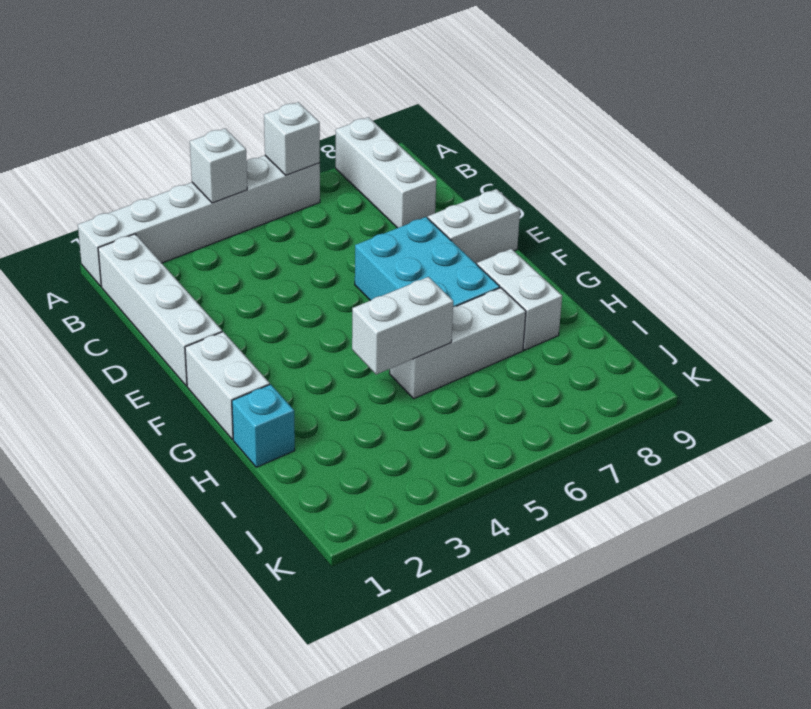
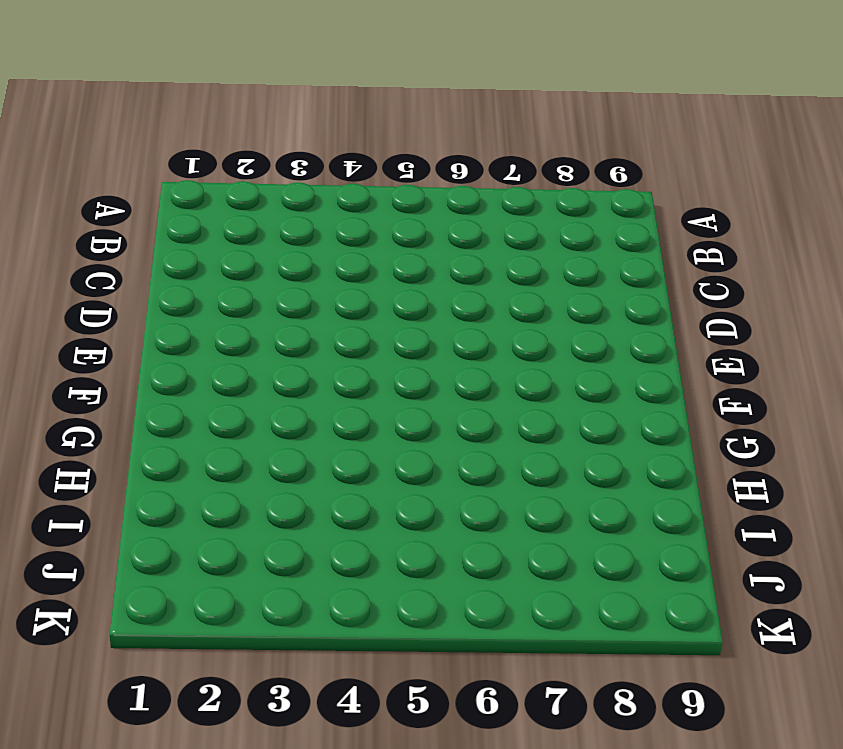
none -> white 1x6 brick [78,156,320,286]
none -> white 1x3 brick [336,117,436,228]
none -> white 1x4 brick [98,234,222,386]

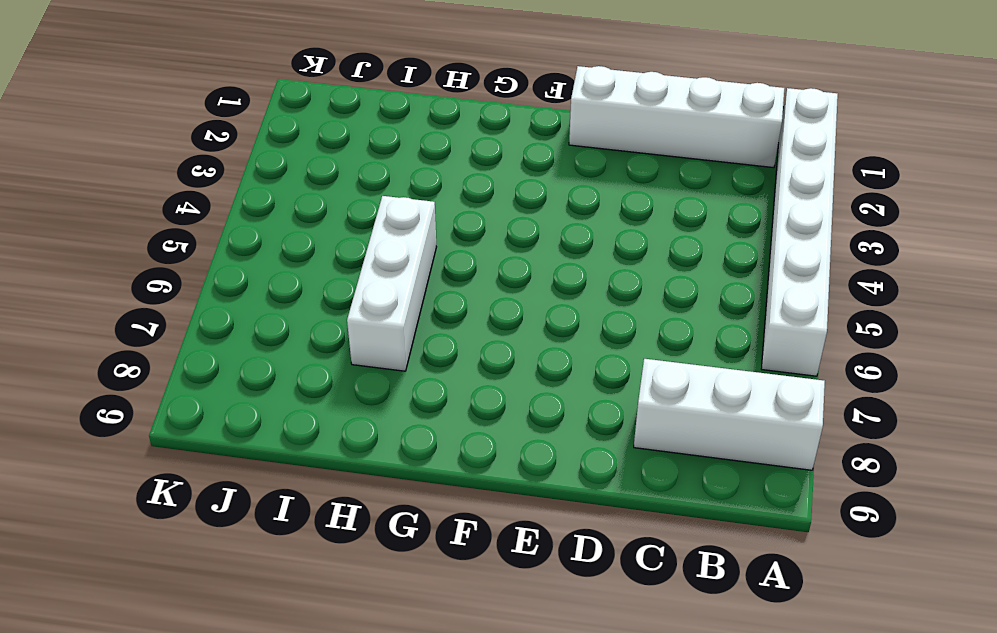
none -> cyan 2x3 brick [355,217,500,307]
none -> white 1x2 brick [428,189,520,264]
none -> white 1x2 brick [185,332,270,440]

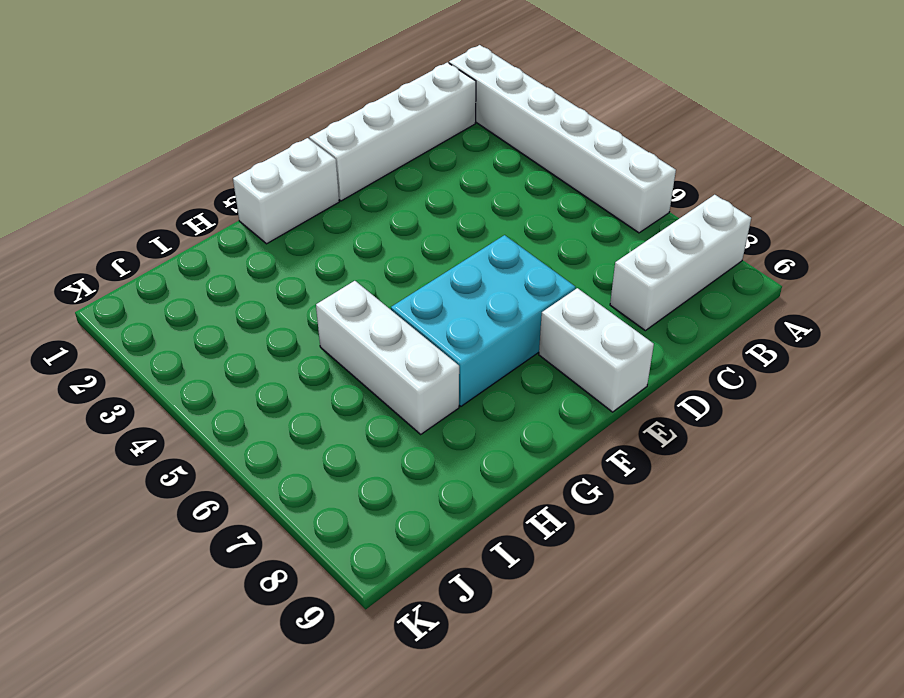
none -> white 1x2 brick [477,249,562,350]
none -> cyan 1x1 brick [232,384,295,467]
none -> white 1x1 brick [190,128,247,203]

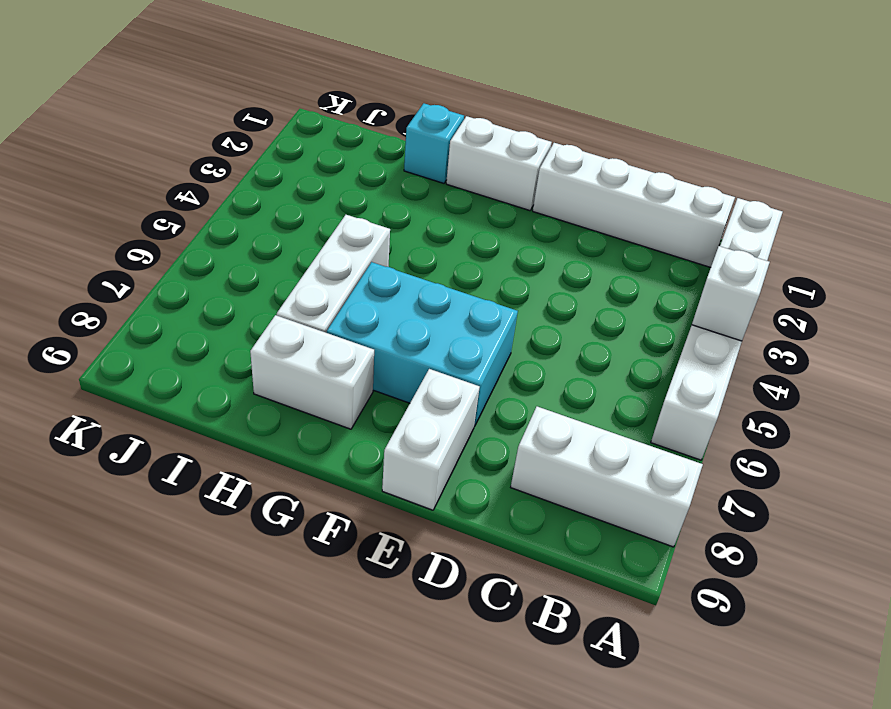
none -> white 1x1 brick [264,102,320,175]
none -> white 1x2 brick [352,277,453,375]

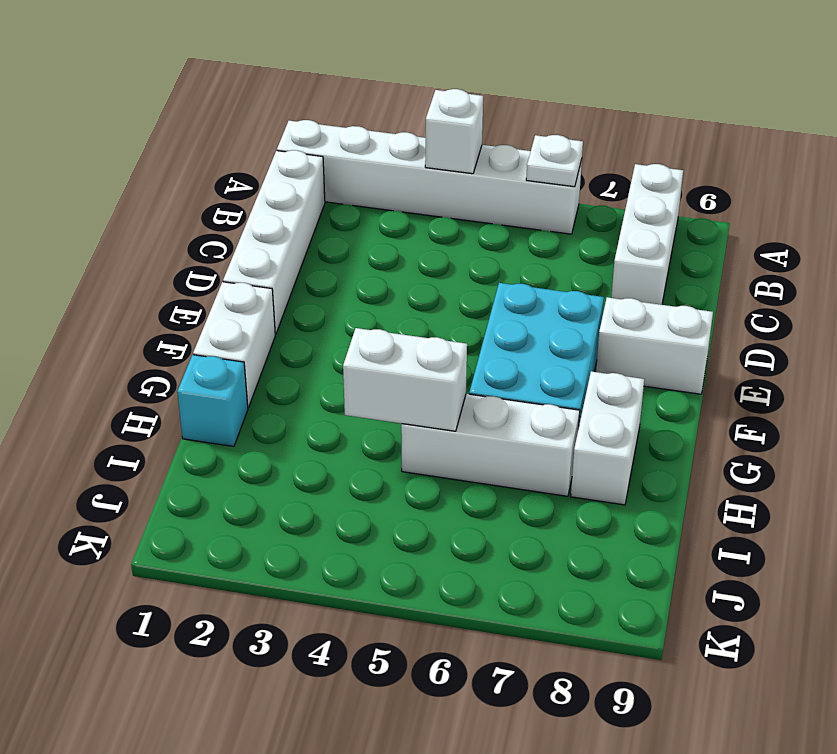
white 1x1 plate [526,135,583,187] -> white 1x1 brick [264,102,320,175]

